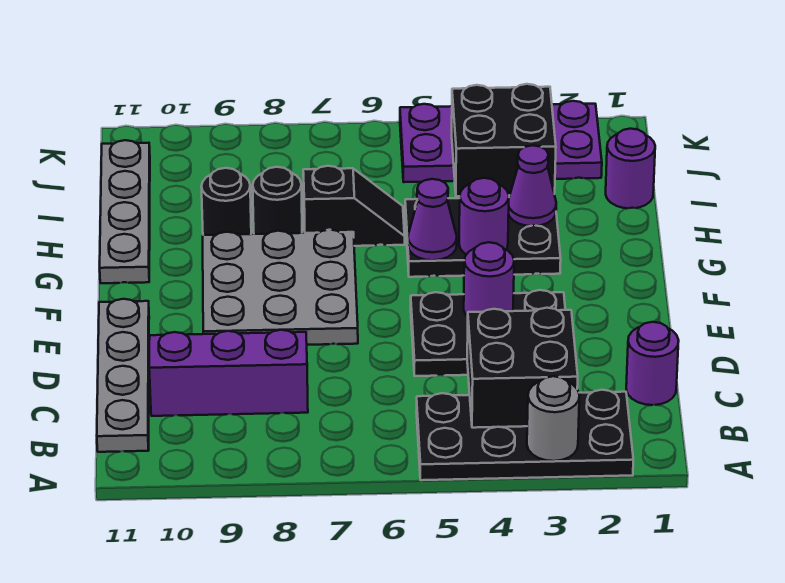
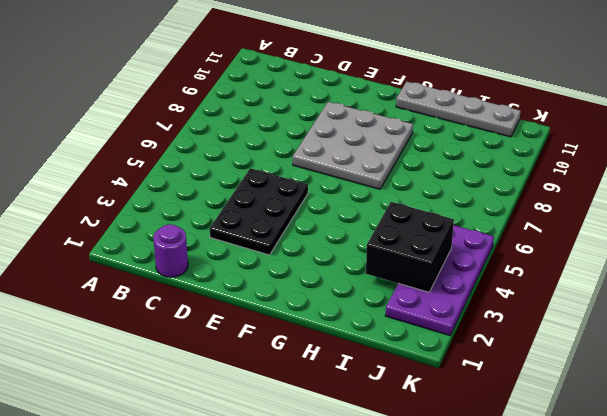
none -> black 2x4 plate [416,390,633,480]
none -> grey 1x4 plate [97,299,149,452]
none -> purple 1x3 brick [149,330,308,416]

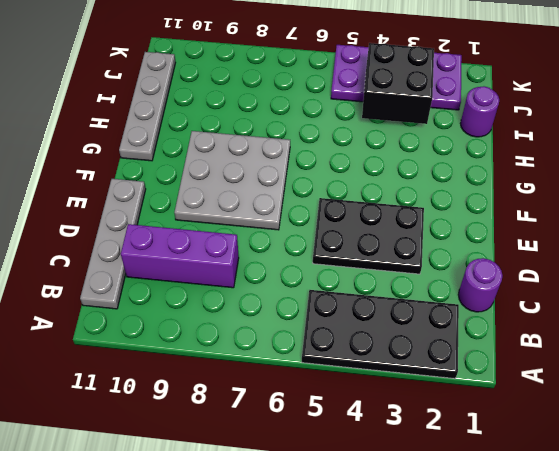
none -> black 2x3 plate [405,198,561,277]
none -> black 1x2 slope [303,166,405,246]
none -> black 1x1 round brick [253,167,302,234]

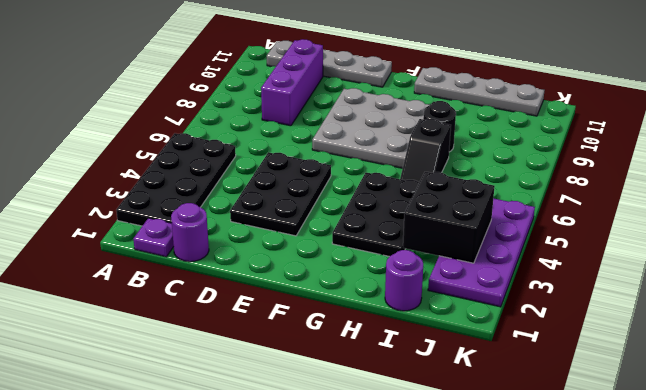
purple 1x1 plate [133,218,174,257] -> none
none -> black 1x1 round brick [201,168,251,235]
none -> grey 1x1 round brick [527,376,579,461]
none -> black 2x2 brick [467,308,578,428]

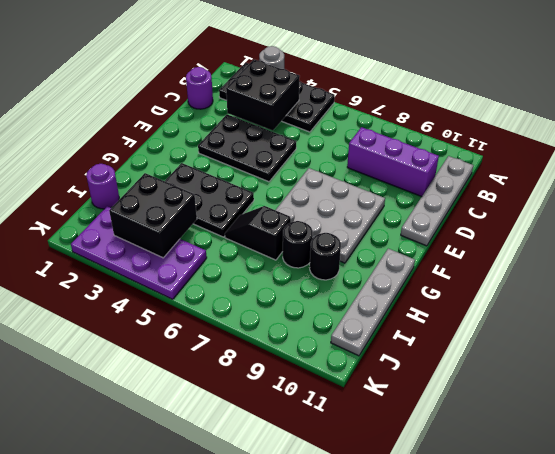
none -> purple 1x1 round brick [464,242,514,317]
none -> purple 1x1 round brick [459,178,509,255]
none -> purple 1x1 cone [408,179,457,260]

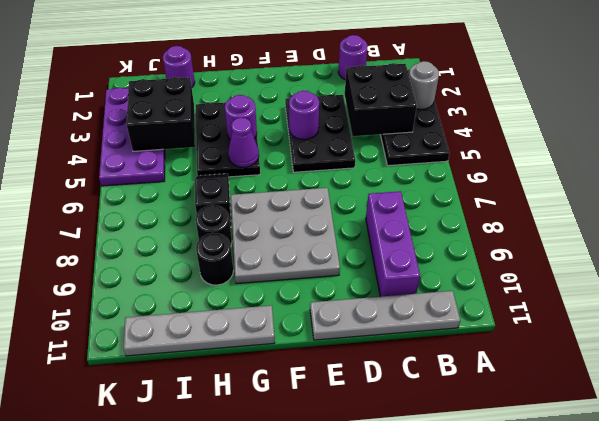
none -> purple 1x1 cone [509,145,556,226]

